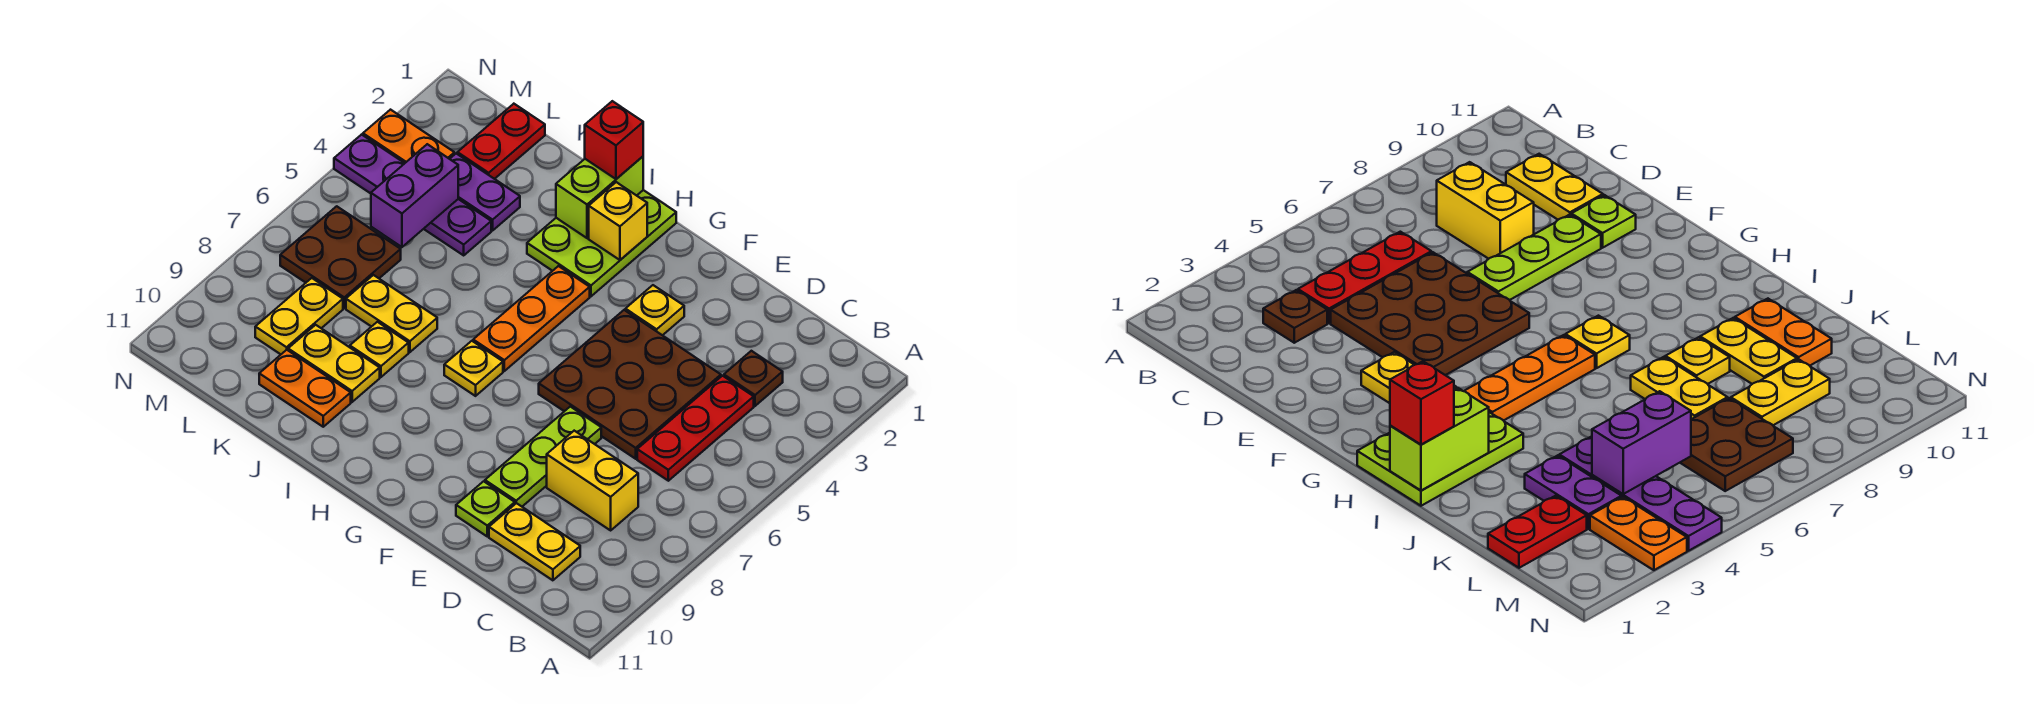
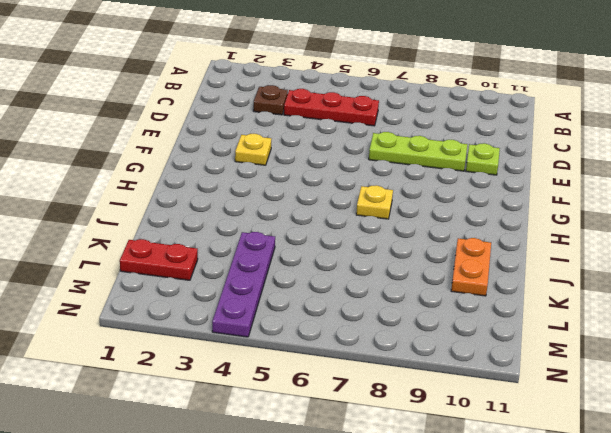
none -> yellow 1x2 brick [547,431,638,530]
none -> yellow 1x2 plate [489,503,580,580]
none -> brown 3x3 plate [539,310,721,459]

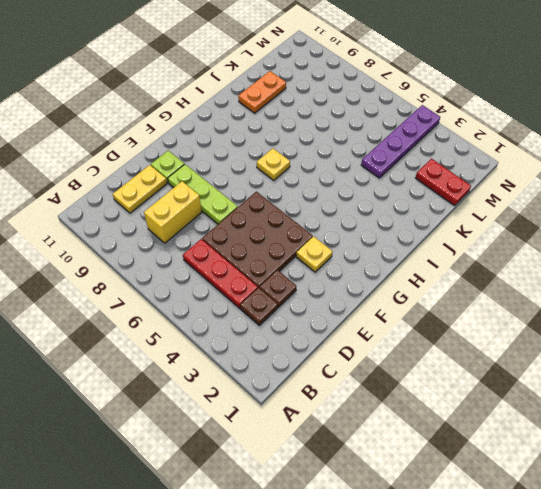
brown 1x1 plate [259,270,296,307] -> none
none -> lime 2x3 plate [527,190,676,296]
none -> orange 1x3 plate [473,266,590,371]
none -> yellow 1x2 plate [346,275,437,352]

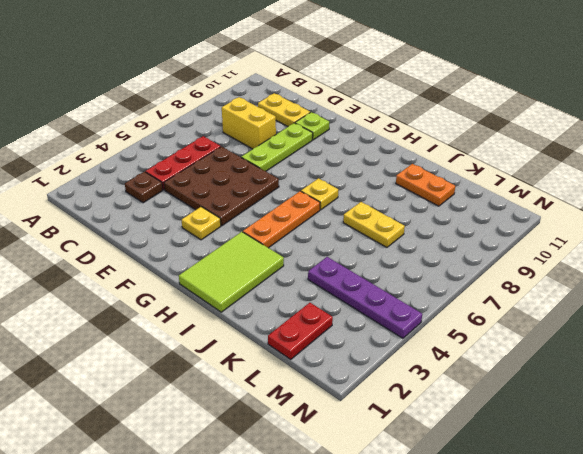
lime 2x3 tile [179,232,284,312] -> lime 2x3 plate [527,190,676,296]
none -> yellow 1x1 plate [350,322,409,377]
none -> yellow 1x2 plate [288,325,380,402]
none -> purple 1x2 plate [450,154,520,231]

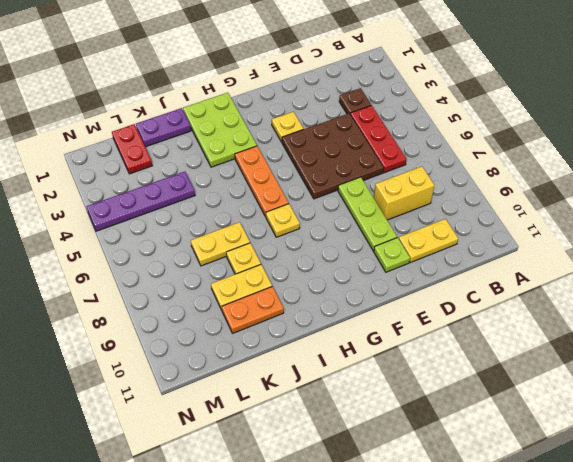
purple 1x2 plate [136,108,191,147] -> purple 1x2 plate moved to [450,154,520,231]
none -> brown 2x2 plate [280,206,401,308]
none -> yellow 1x2 plate [255,278,343,354]
none -> orange 1x2 plate [363,110,455,163]

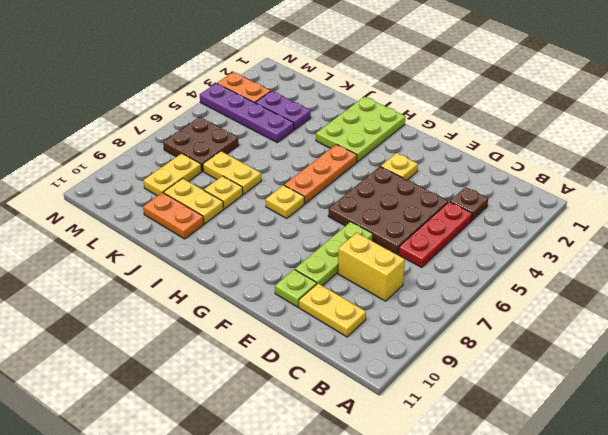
none -> red 1x2 plate [457,104,545,179]
none -> yellow 1x1 brick [589,182,647,260]
none -> lime 1x2 brick [556,157,643,238]

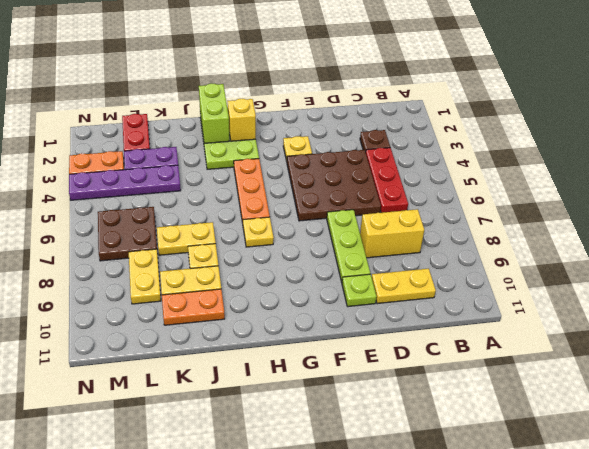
none -> purple 1x2 brick [371,144,458,247]
none -> red 1x1 brick [585,101,643,179]

